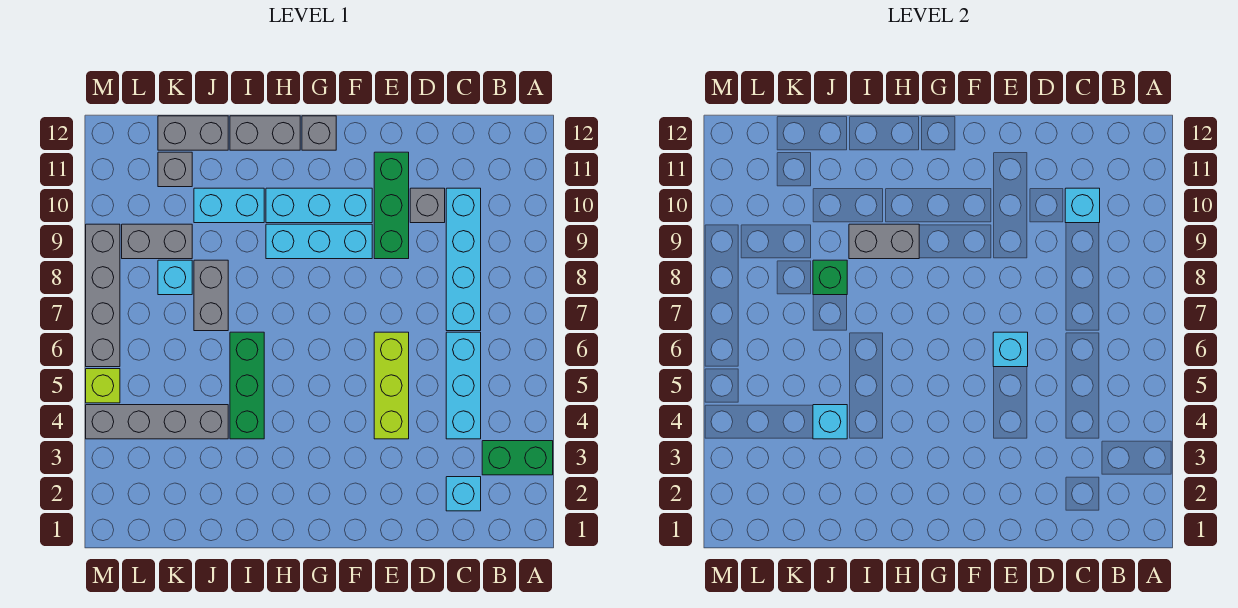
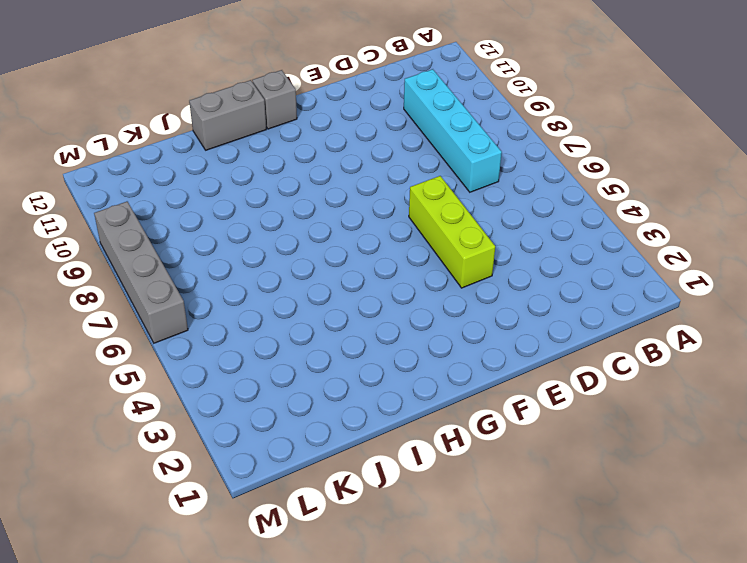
none -> green 1x2 brick [482,441,553,475]
none -> cyan 1x1 brick [446,477,481,511]
none -> cyan 1x3 brick [446,332,481,439]

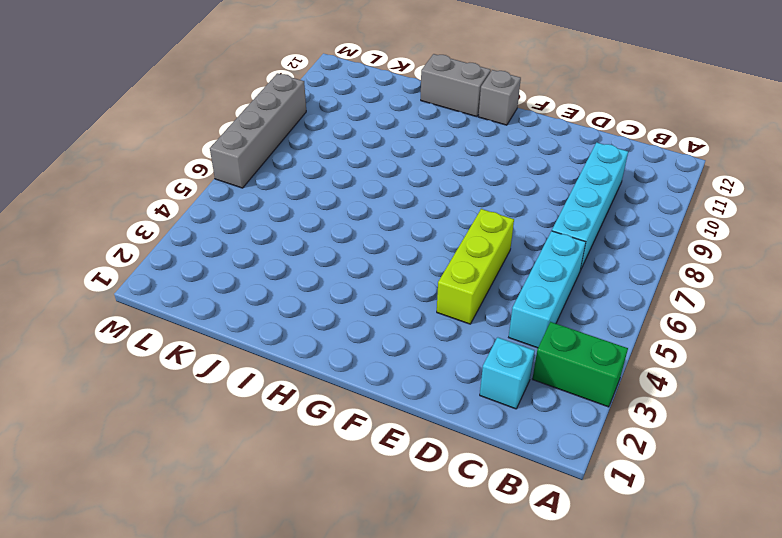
none -> grey 1x1 brick [410,188,445,223]
none -> green 1x3 brick [374,152,409,259]
none -> cyan 1x3 brick [266,224,372,259]

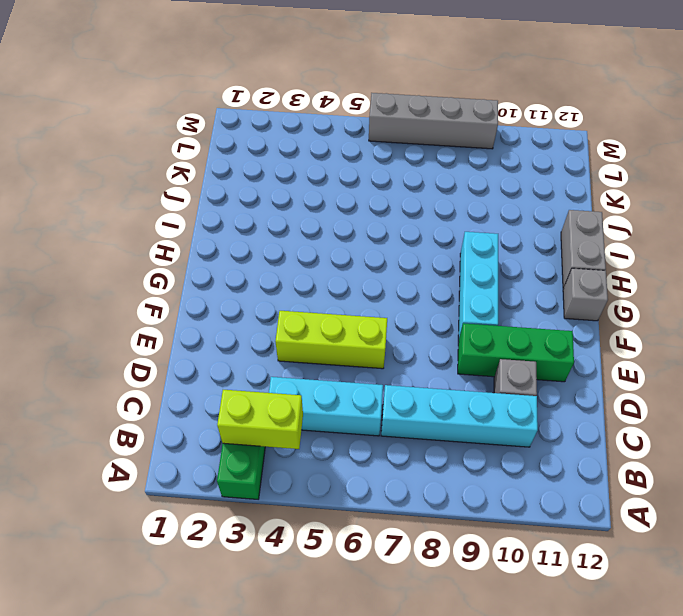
lime 1x2 brick [217,390,303,449] -> none
none -> cyan 1x1 brick [446,477,481,511]
none -> cyan 1x3 brick [266,188,372,223]
none -> green 1x3 brick [230,332,264,439]

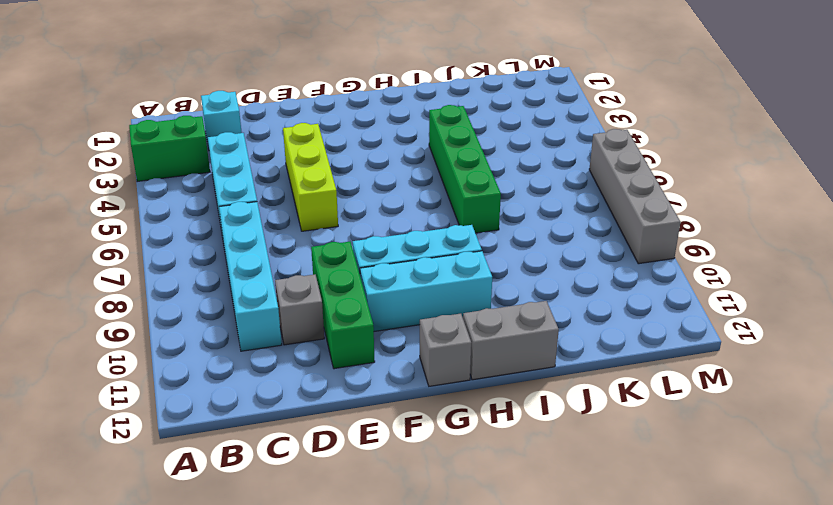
green 1x4 brick [429,105,501,233] -> green 1x3 brick [230,332,264,439]
none -> cyan 1x2 brick [194,188,264,223]
none -> grey 1x4 brick [86,405,228,439]
none -> grey 1x2 brick [194,260,228,331]

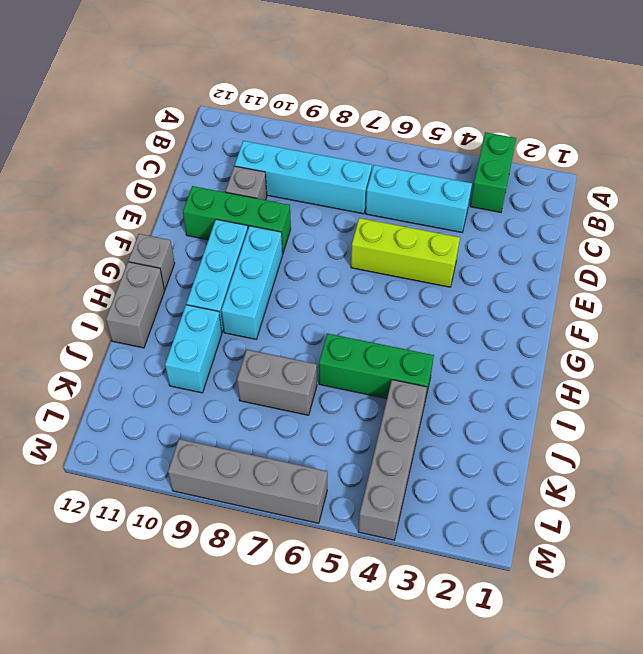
none -> cyan 1x1 brick [446,477,481,511]
none -> grey 1x2 brick [158,116,228,150]
none -> cyan 1x1 brick [158,260,192,295]

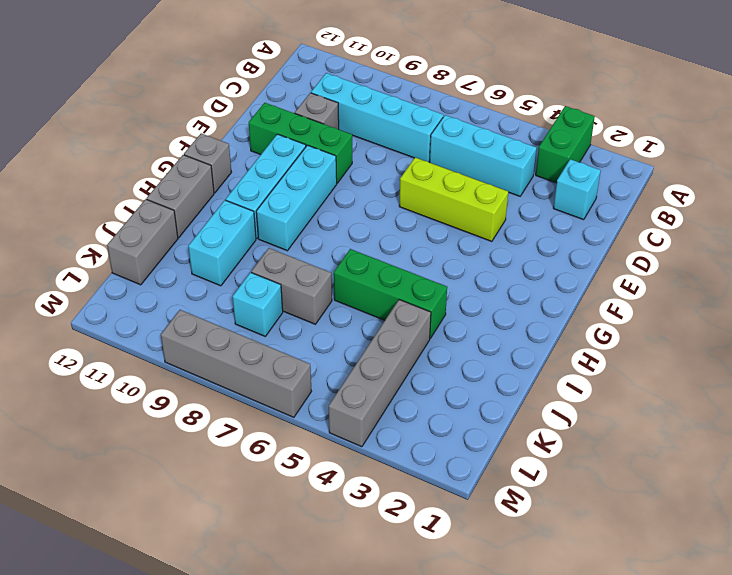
none -> grey 1x2 brick [122,224,192,259]
none -> grey 1x1 brick [158,152,192,187]
none -> lime 1x1 brick [86,369,120,403]

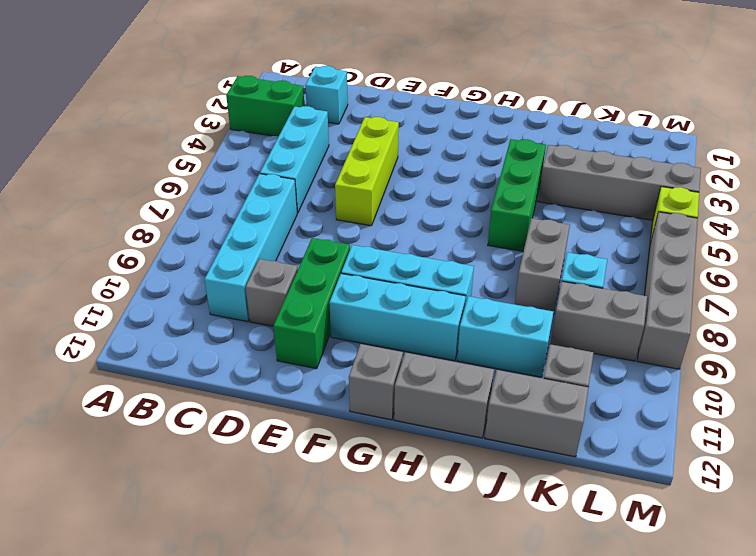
none -> cyan 1x1 brick [1065,188,1100,223]
none -> cyan 1x1 brick [993,332,1028,367]
none -> grey 1x2 brick [849,224,919,259]

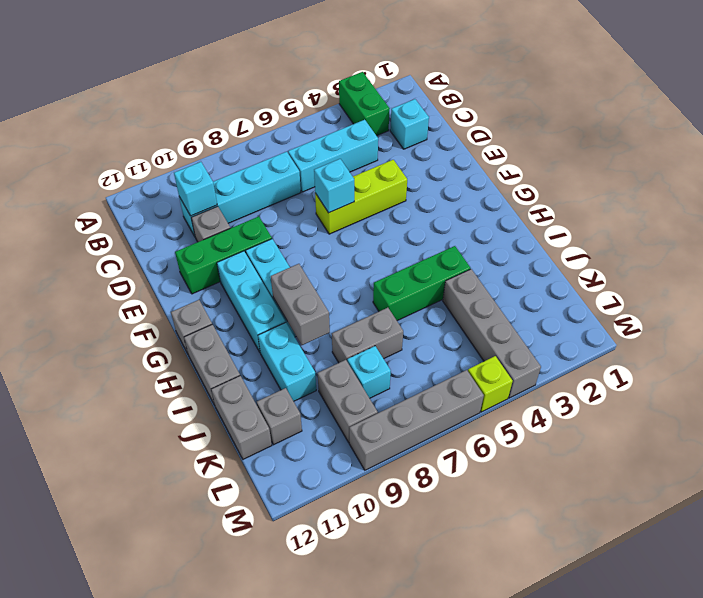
none -> cyan 1x1 brick [813,405,847,439]
none -> green 1x1 brick [813,260,847,295]

